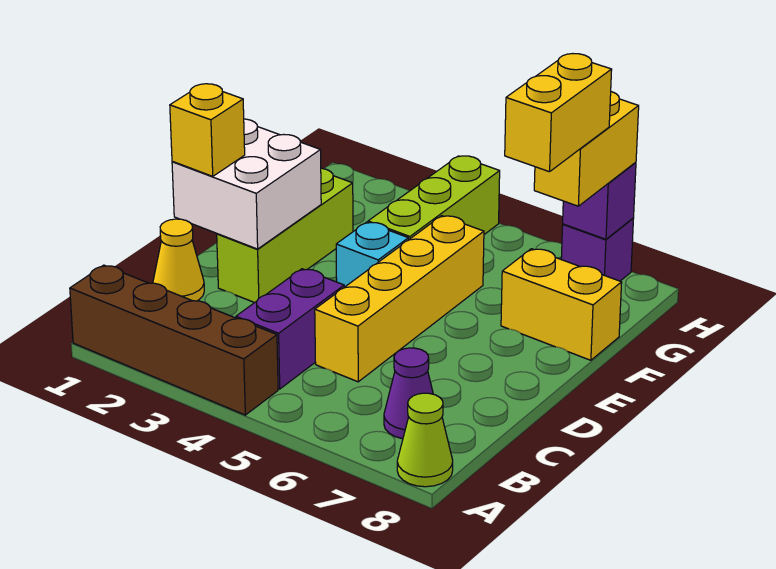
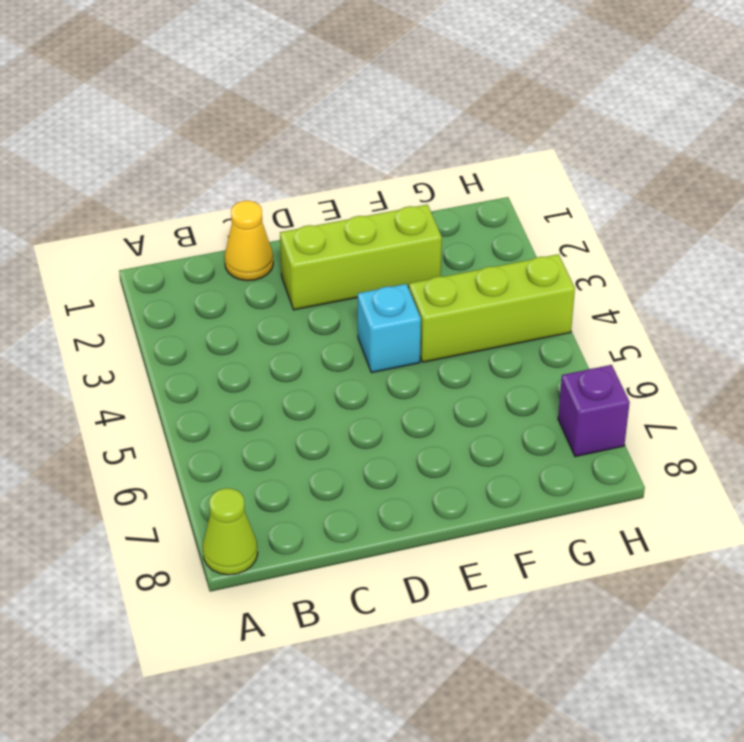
none -> brown 1x4 brick [70,265,278,415]
none -> purple 1x2 brick [236,269,344,389]
none -> purple 1x1 cone [384,348,433,439]

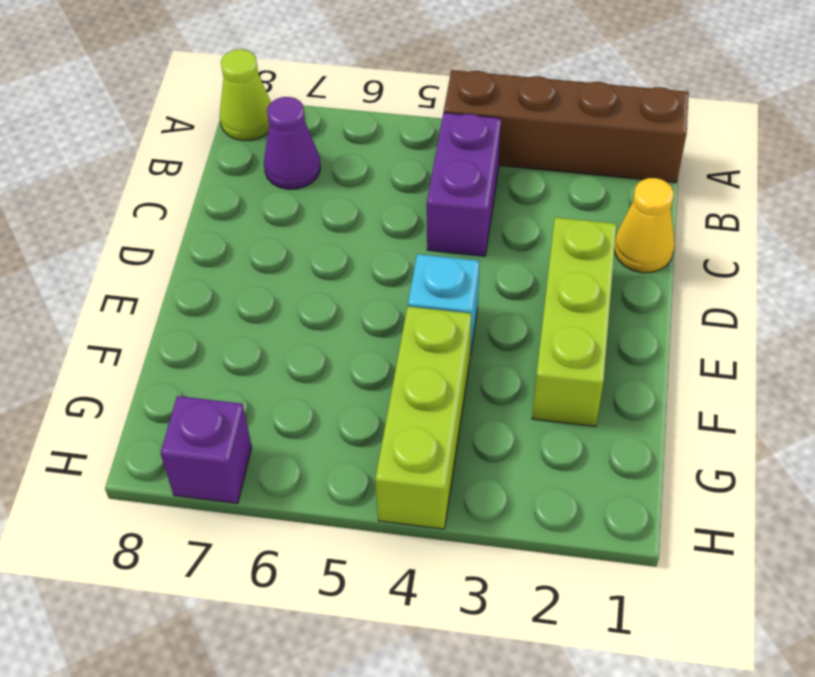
none -> yellow 1x4 brick [315,216,484,382]
none -> yellow 1x2 brick [501,249,622,360]
none -> white 2x2 brick [172,119,321,249]

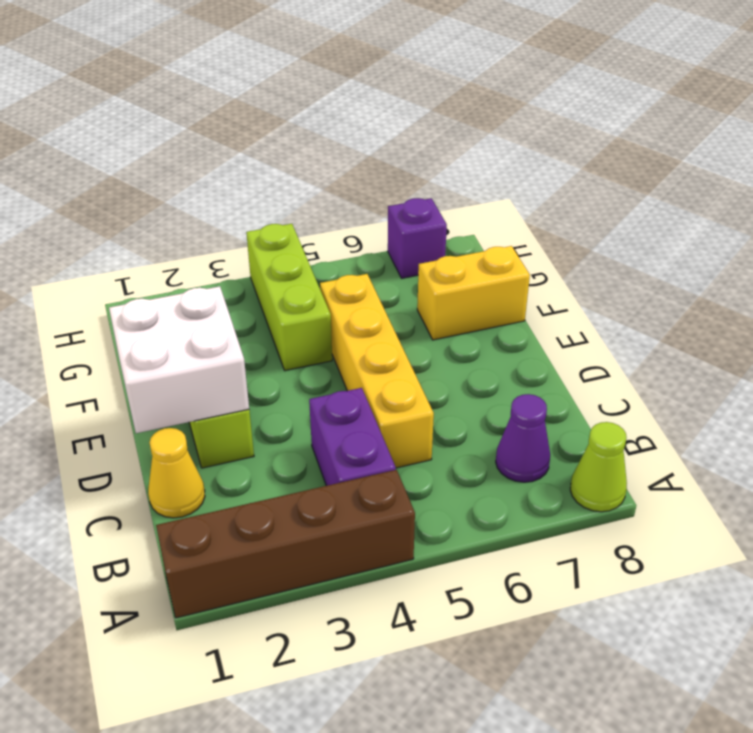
none -> cyan 1x1 brick [336,222,408,287]
none -> purple 1x1 brick [563,162,636,239]
none -> yellow 1x1 brick [170,84,245,176]

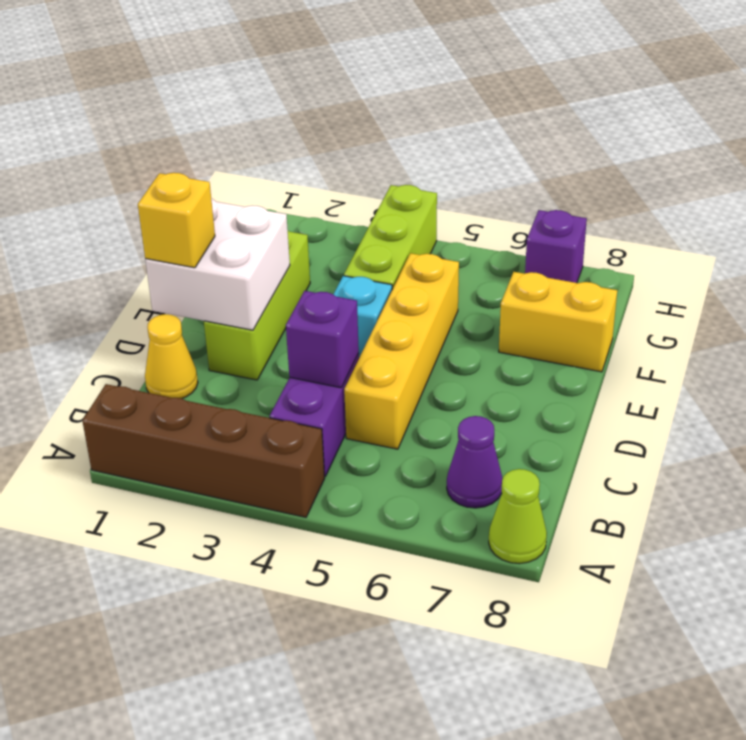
purple 1x1 brick [286,291,359,388] -> purple 1x1 brick moved to [563,162,636,239]
none -> yellow 1x2 brick [534,92,639,206]
none -> yellow 1x2 brick [505,54,612,172]

